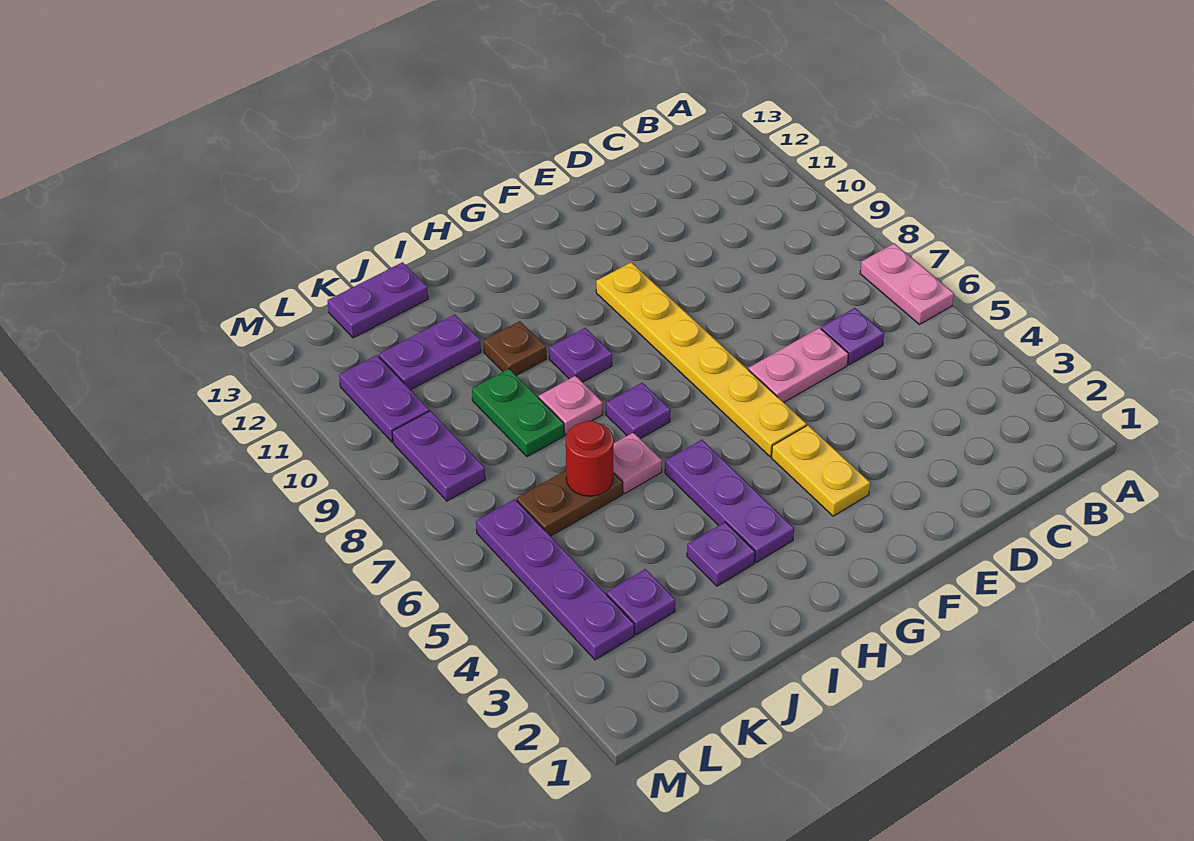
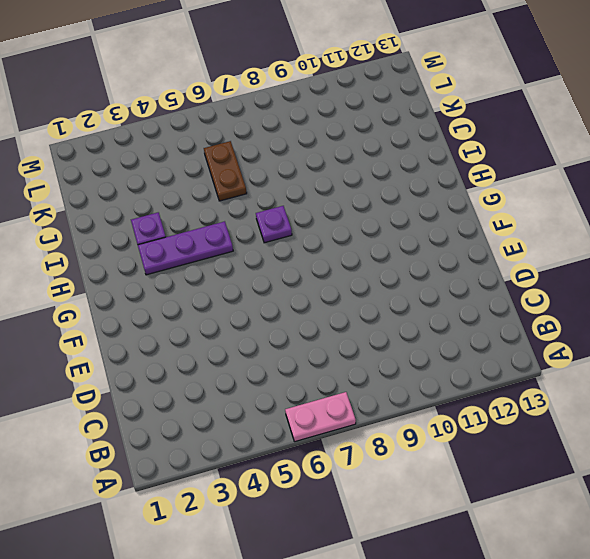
none -> purple 1x1 plate [821,308,884,365]
none -> pink 1x2 plate [748,328,849,402]
none -> yellow 1x2 plate [771,425,870,516]

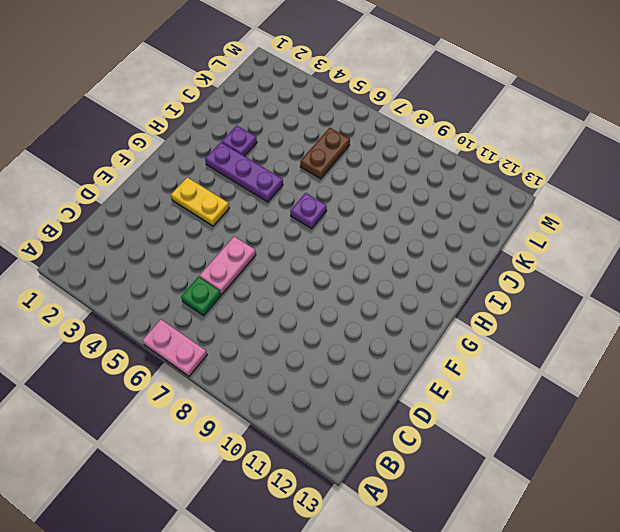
green 1x1 plate [181,277,221,316] -> purple 1x1 plate [821,308,884,365]
none -> yellow 1x6 plate [596,262,806,457]
none -> purple 1x1 plate [549,328,612,382]
none -> pink 1x1 plate [613,432,662,493]

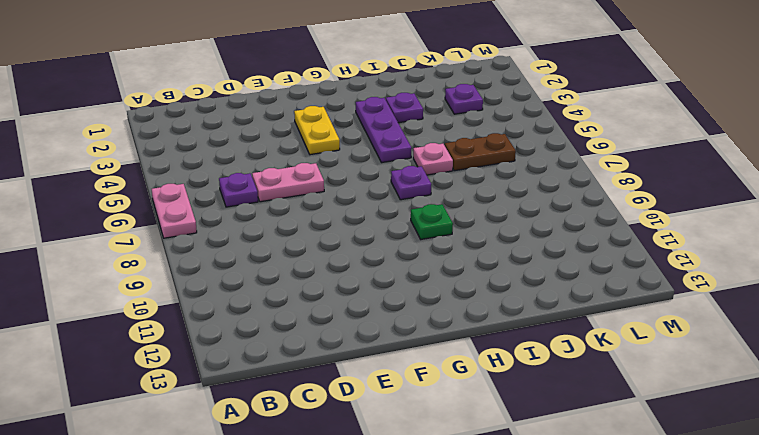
green 1x1 plate [411,204,453,239] -> purple 1x1 plate [549,328,612,382]
none -> yellow 1x6 plate [596,262,806,457]
none -> pink 1x1 plate [539,376,603,435]
none -> brown 1x1 plate [484,321,546,375]

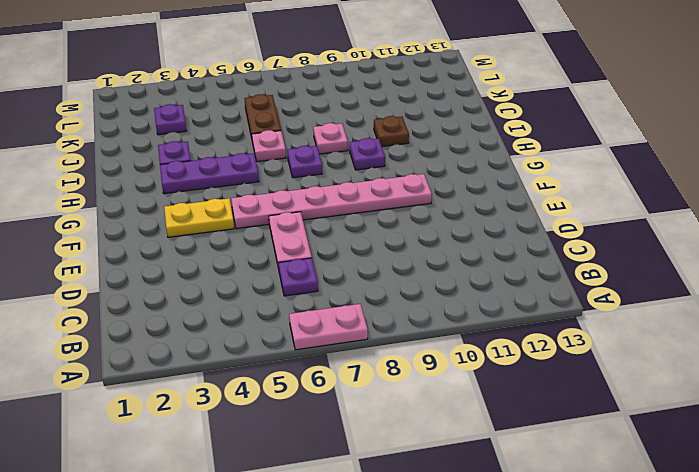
pink 1x6 plate [231,174,432,229] -> yellow 1x6 plate [596,262,806,457]
none -> green 1x2 plate [472,369,564,457]
none -> purple 1x2 plate [379,314,481,390]
none -> purple 1x2 plate [328,262,428,338]

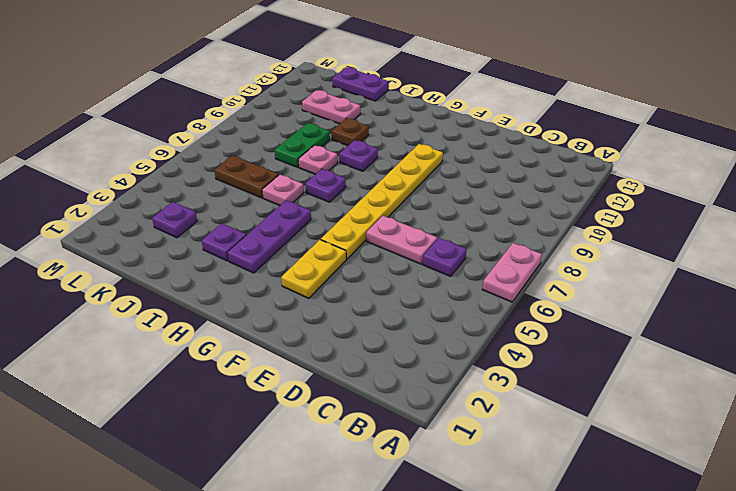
pink 1x2 plate [302,90,360,124] -> purple 1x2 plate [379,314,481,390]
none -> purple 1x4 plate [476,499,634,660]
none -> purple 1x2 plate [392,411,485,501]
none -> purple 1x2 plate [339,355,429,442]

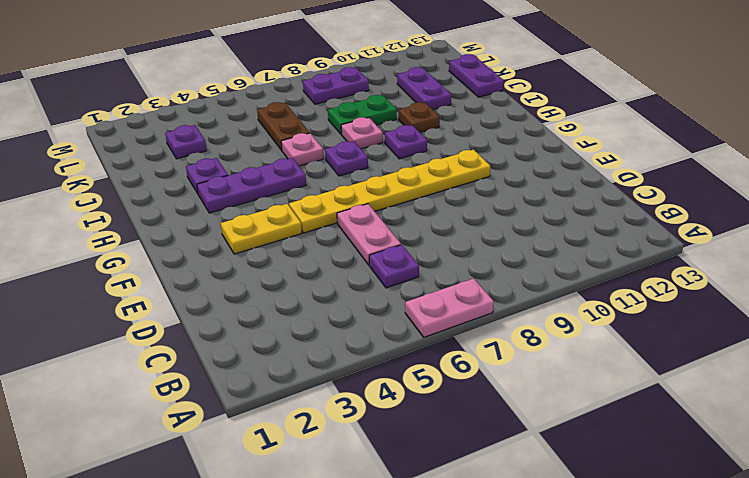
none -> purple 1x4 plate [476,499,634,660]
none -> purple 1x2 plate [339,355,429,442]
none -> red 1x1 round brick [566,421,614,496]

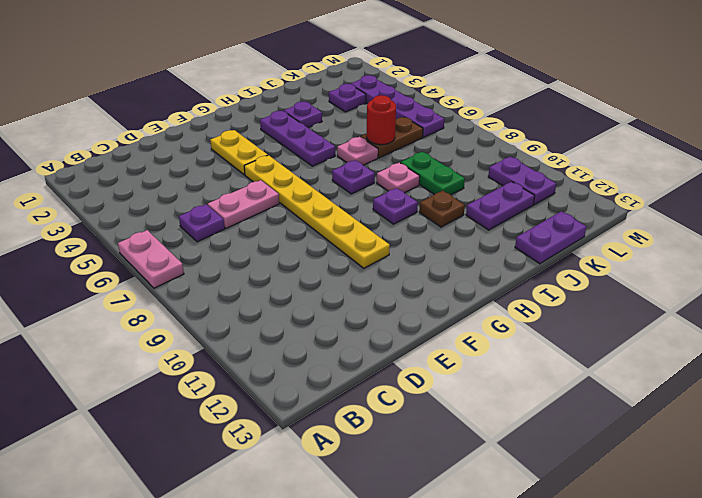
none -> purple 1x2 plate [392,411,485,501]

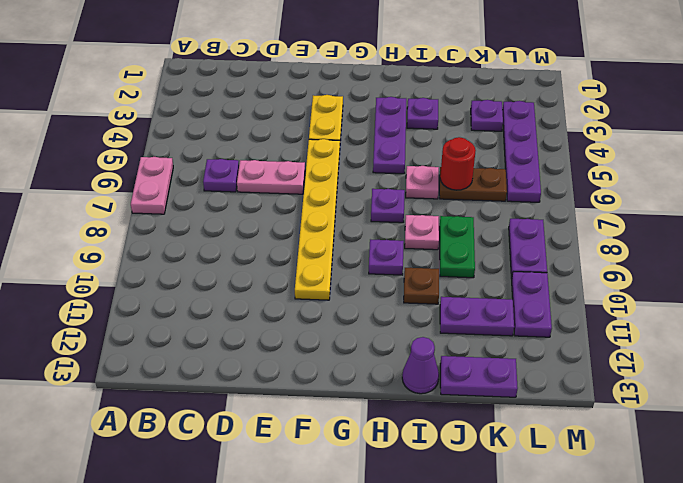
purple 1x1 cone [402,337,439,394] -> none

